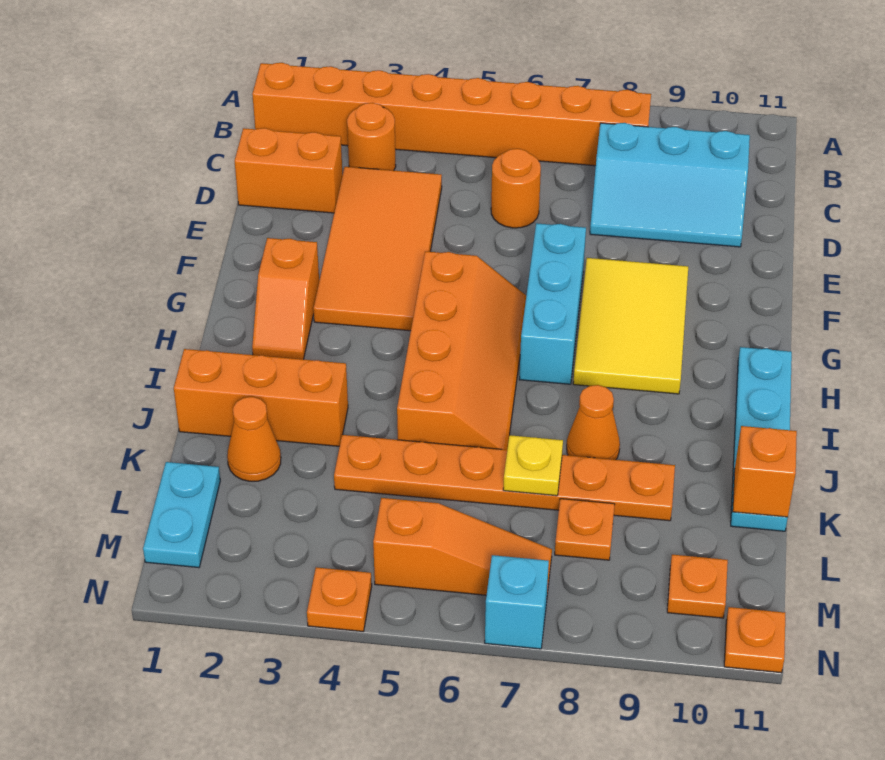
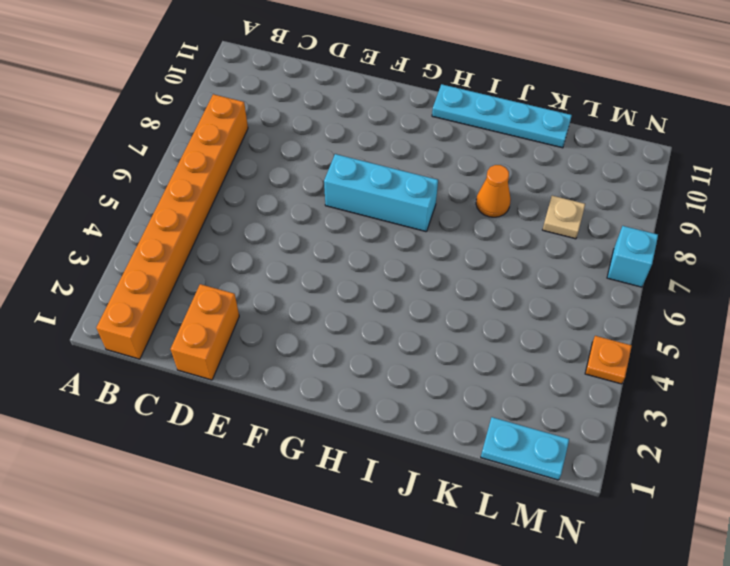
tan 1x1 plate [543,196,585,239] -> orange 1x1 plate [555,499,615,560]
none -> orange 1x1 round brick [347,103,396,171]
none -> cyan 2x3 slope [590,123,750,247]
none -> orange 2x4 tile [313,167,442,331]

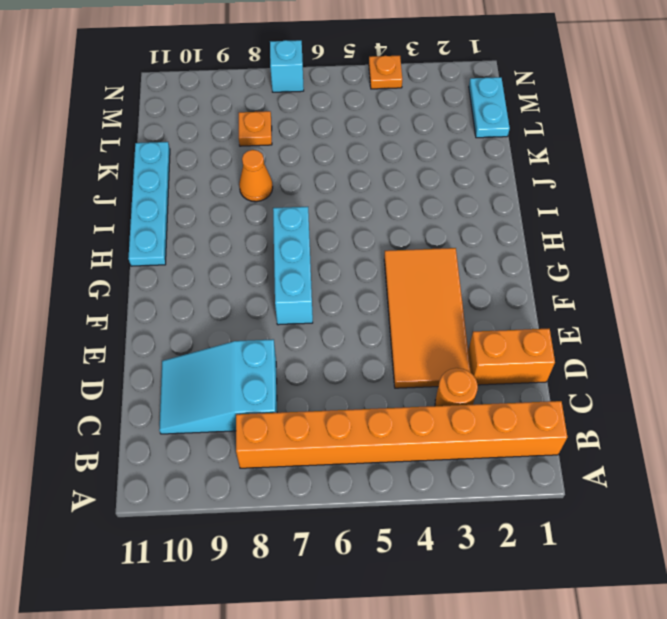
cyan 2x3 slope [159,339,277,434] -> cyan 2x3 slope turned to [590,123,750,247]
none -> orange 1x1 round brick [491,149,541,228]
none -> yellow 2x3 tile [573,258,688,394]
none -> orange 1x2 slope [252,238,319,359]

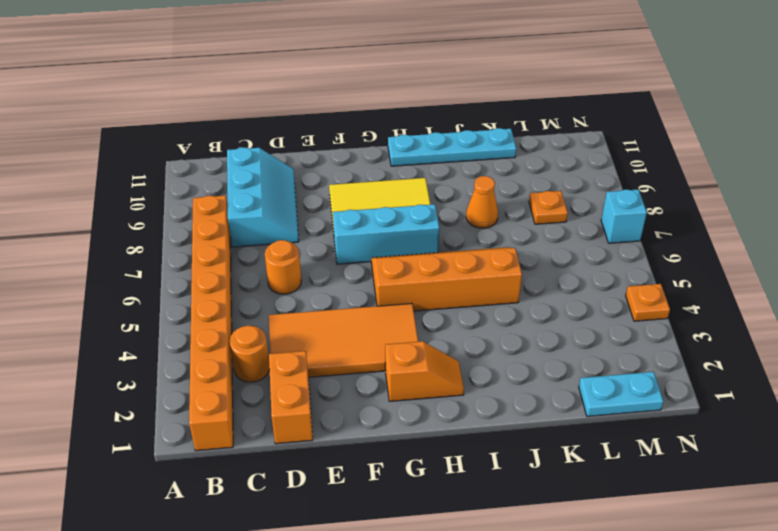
none -> orange 1x3 brick [174,349,348,446]
none -> orange 1x1 cone [227,397,281,481]
none -> orange 1x6 plate [334,435,675,521]

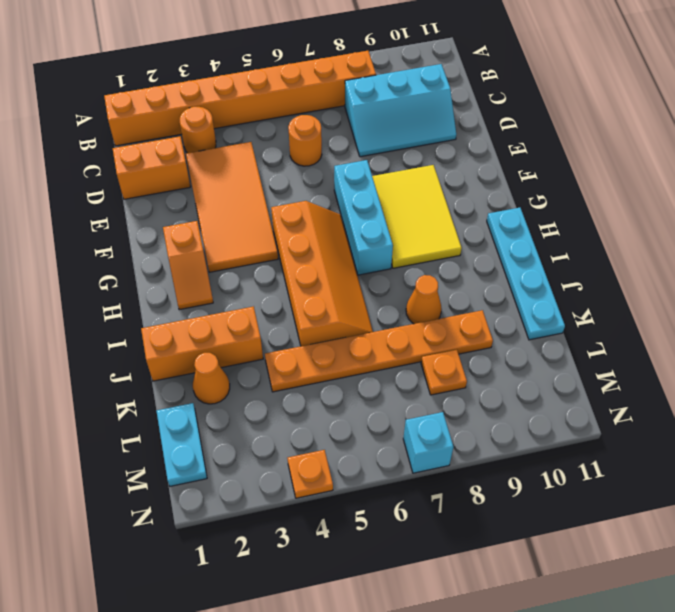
none -> orange 1x3 slope [373,498,552,595]
none -> orange 1x1 plate [667,555,728,618]
none -> orange 1x1 plate [724,607,785,673]

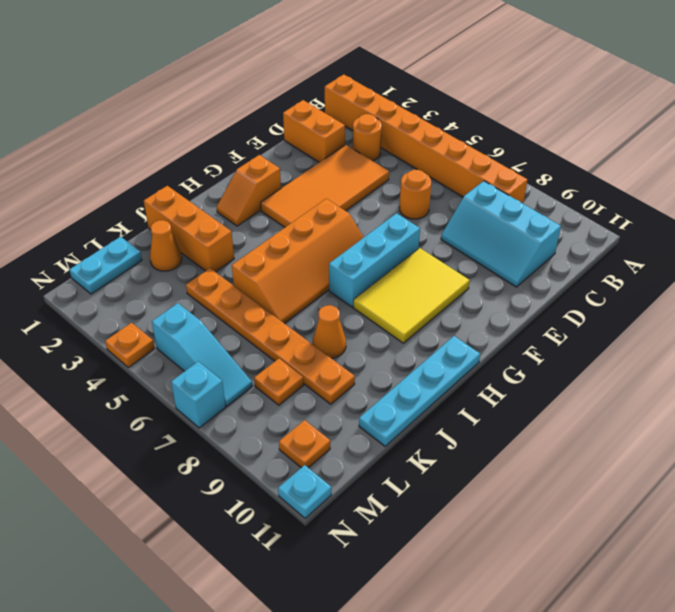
cyan 1x3 slope [152,303,252,406] -> orange 1x3 slope [373,498,552,595]
cyan 1x1 plate [278,465,331,518] -> orange 1x1 plate [724,607,785,673]
none -> yellow 1x1 plate [503,435,563,496]
none -> orange 1x1 brick [733,426,797,517]

